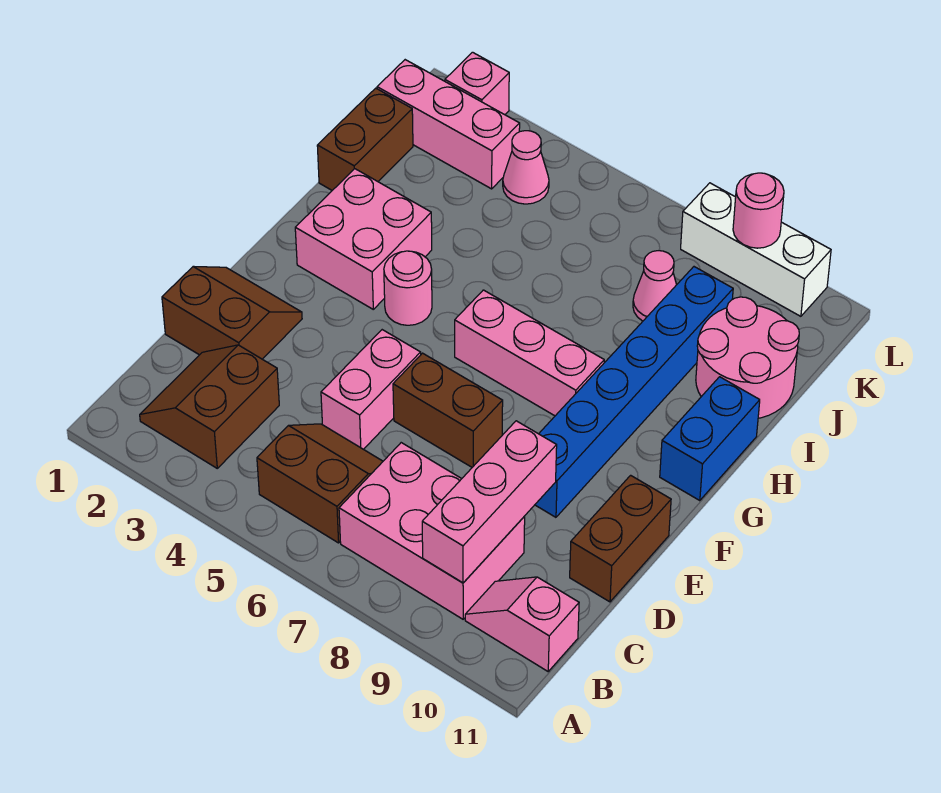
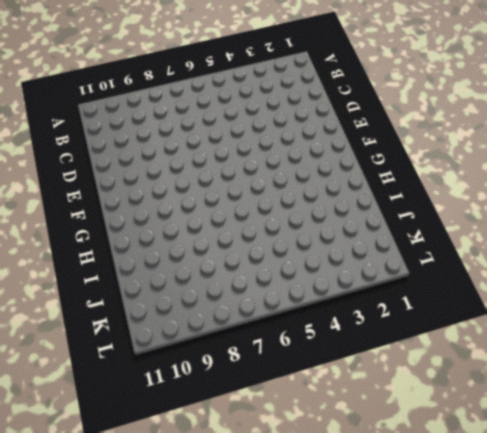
none -> brown 2x2 slope [140,345,279,468]
none -> brown 2x2 slope [257,424,383,543]
none -> pink 2x3 brick [339,443,525,619]

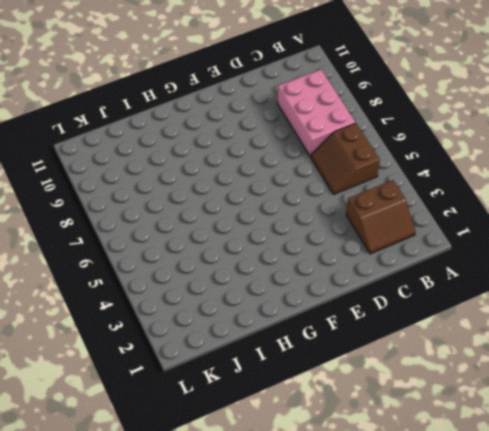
none -> pink 1x2 slope [465,577,579,671]
none -> brown 2x2 slope [162,266,302,359]
none -> pink 1x2 brick [321,330,421,449]

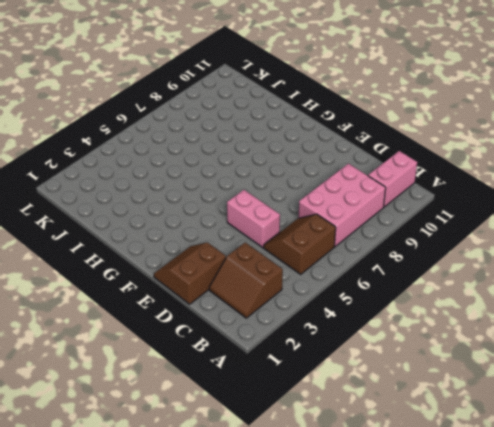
pink 1x2 brick [368,151,417,207] -> pink 1x2 slope [465,577,579,671]
none -> brown 1x2 brick [570,475,671,602]
none -> brown 1x2 brick [393,353,503,467]
none -> blue 1x6 brick [535,267,733,517]

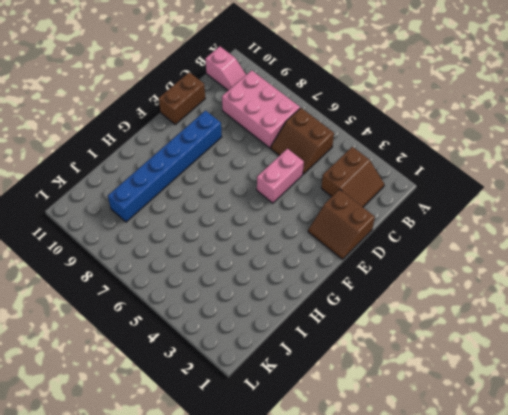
none -> brown 1x2 brick [393,353,503,467]
none -> pink 2x2 brick [295,169,432,309]
none -> pink 1x1 round brick [384,251,432,325]

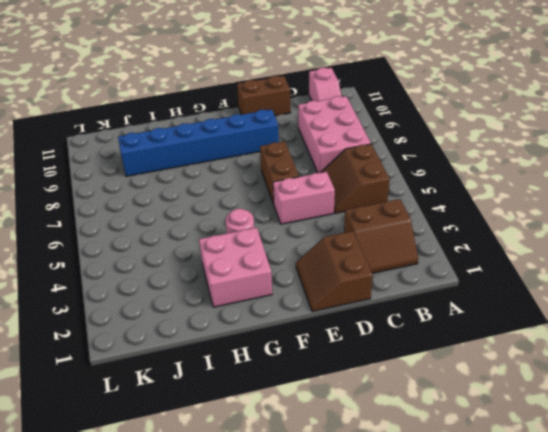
none -> pink 1x3 brick [455,290,604,416]
none -> blue 1x2 brick [660,377,760,501]
none -> brown 1x2 brick [317,88,413,190]

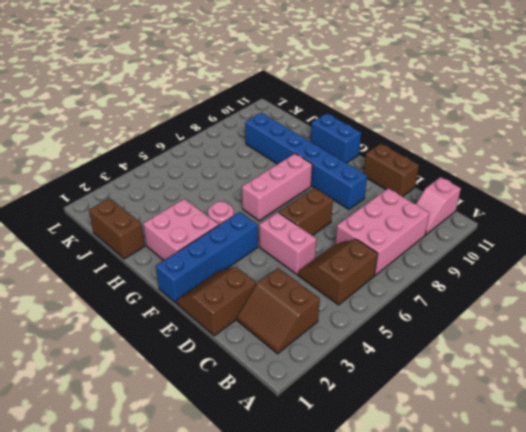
blue 1x4 brick [156,212,258,303] -> none
none -> pink 2x2 round brick [696,297,799,418]
none -> pink 1x1 cone [633,251,676,321]
none -> pink 1x3 brick [377,60,520,189]

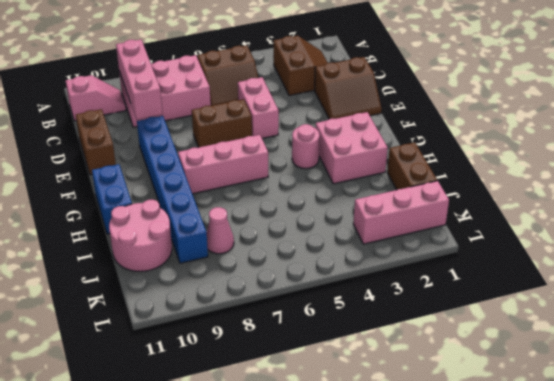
none -> pink 1x1 cone [503,131,549,204]
none -> pink 1x1 brick [445,52,509,115]
none -> white 1x3 brick [681,183,831,316]

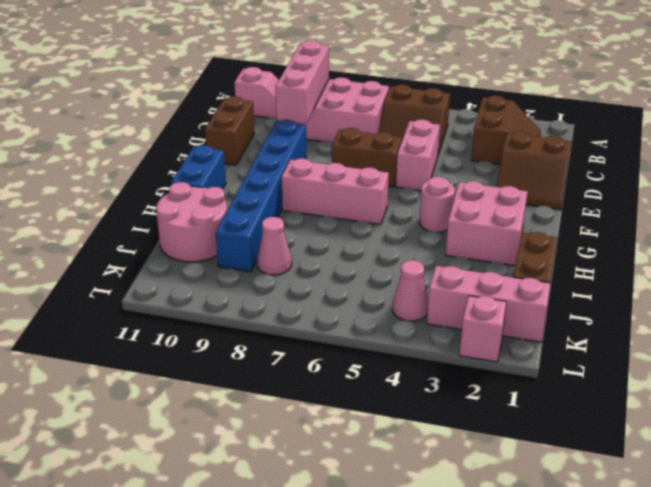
none -> white 1x3 brick [681,183,831,316]
none -> pink 1x1 round brick [733,173,784,248]

